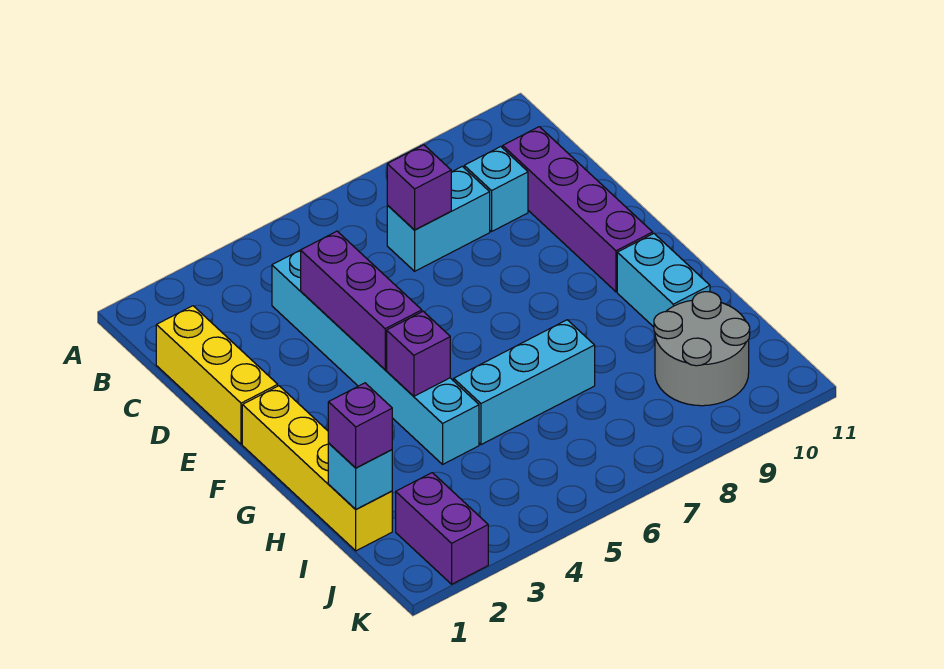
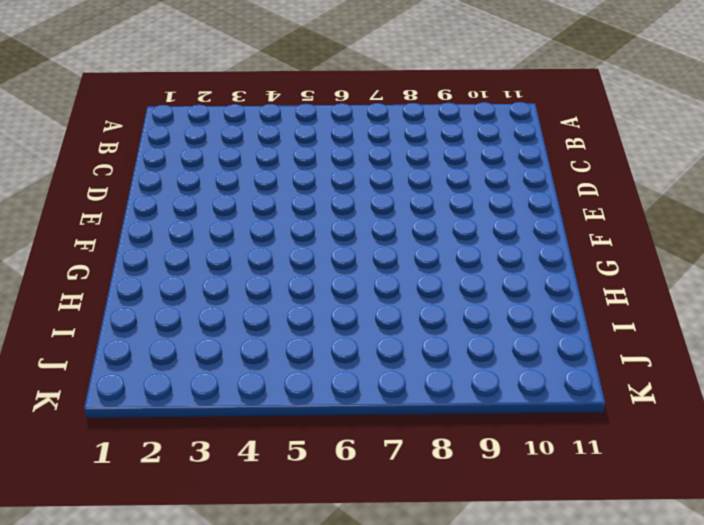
none -> yellow 1x3 brick [156,306,278,444]
none -> cyan 1x6 brick [272,250,479,464]
none -> cyan 1x2 brick [387,166,490,271]

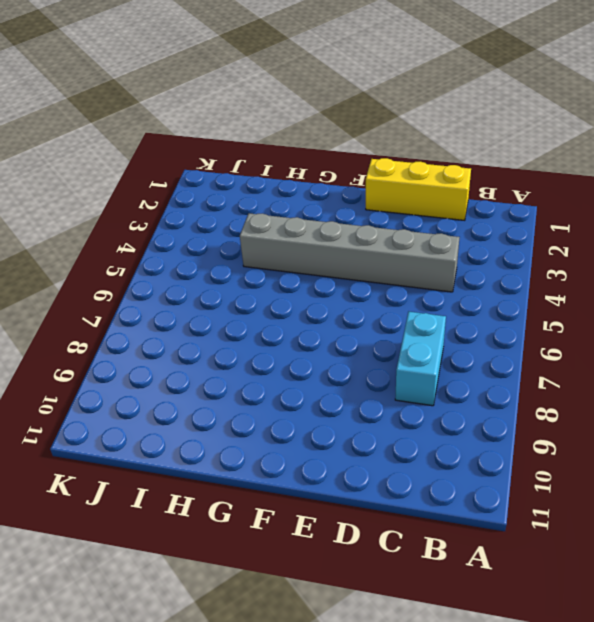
grey 1x6 brick [240,213,459,292] -> cyan 1x6 brick [272,250,479,464]
none -> cyan 1x1 brick [464,147,528,231]
none -> purple 1x4 brick [503,127,653,292]
none -> yellow 1x4 brick [242,386,392,551]

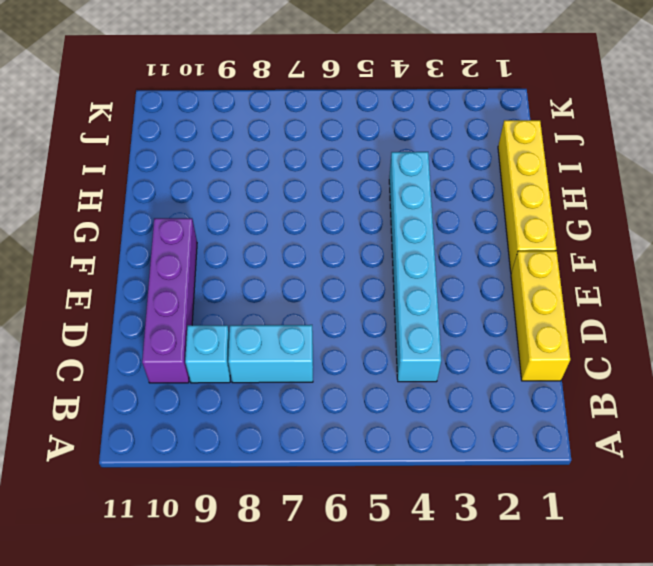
none -> cyan 1x2 brick [617,234,710,327]
none -> cyan 1x3 brick [454,320,595,445]
none -> grey 2x2 round brick [654,292,750,406]

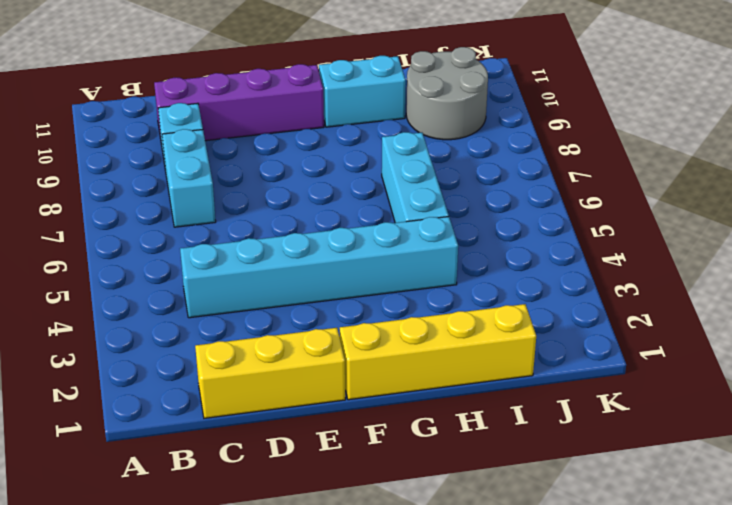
none -> purple 1x2 brick [396,473,488,584]
none -> purple 1x1 brick [387,145,451,230]
none -> purple 1x3 brick [301,231,422,370]

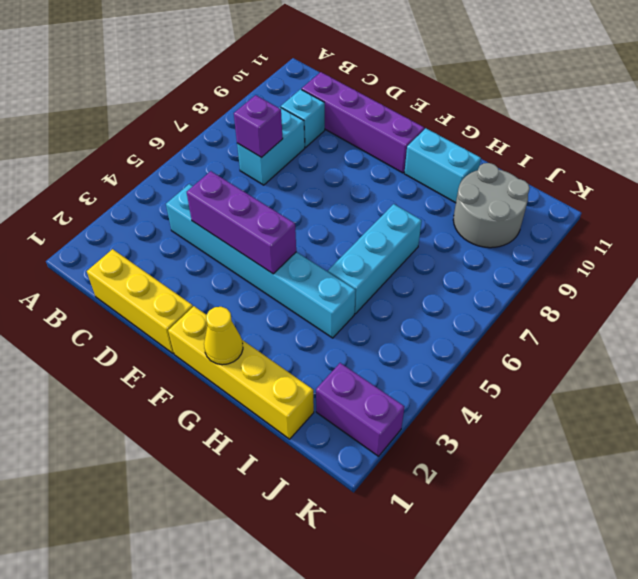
yellow 1x1 cone [204,307,243,365] -> none
none -> purple 1x1 brick [387,311,450,396]
none -> cyan 1x1 brick [328,443,392,509]
none -> purple 1x1 brick [328,383,392,468]

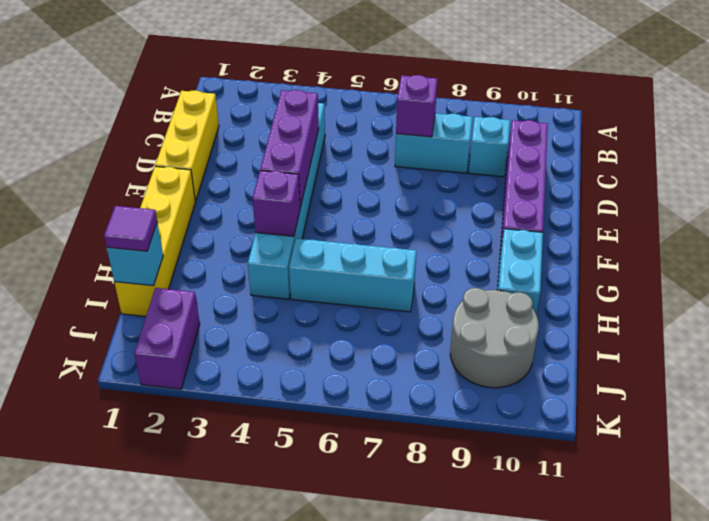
purple 1x1 tile [104,206,157,251] -> purple 1x1 brick [328,383,392,468]

